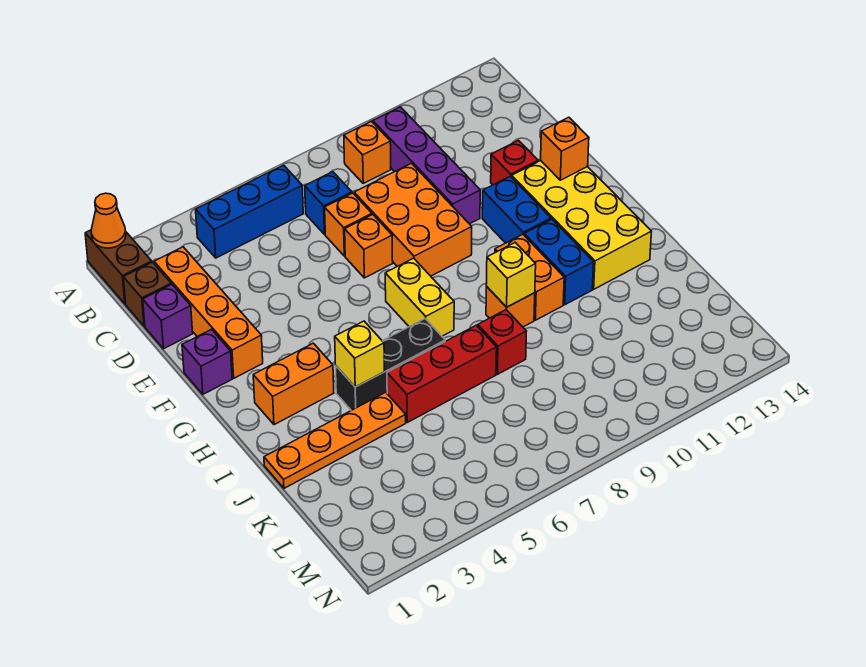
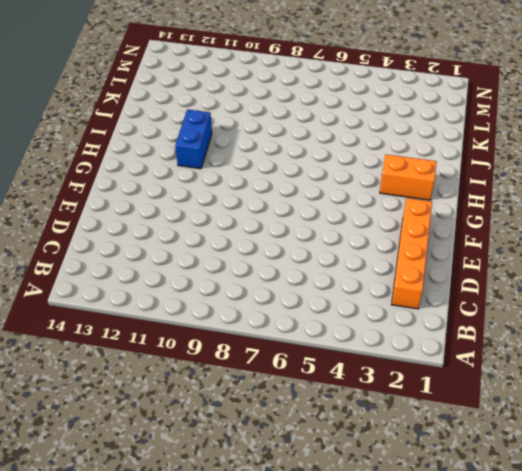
none -> brown 1x2 brick [85,230,152,304]
none -> blue 1x3 brick [196,165,303,258]
none -> orange 1x1 brick [344,121,391,183]

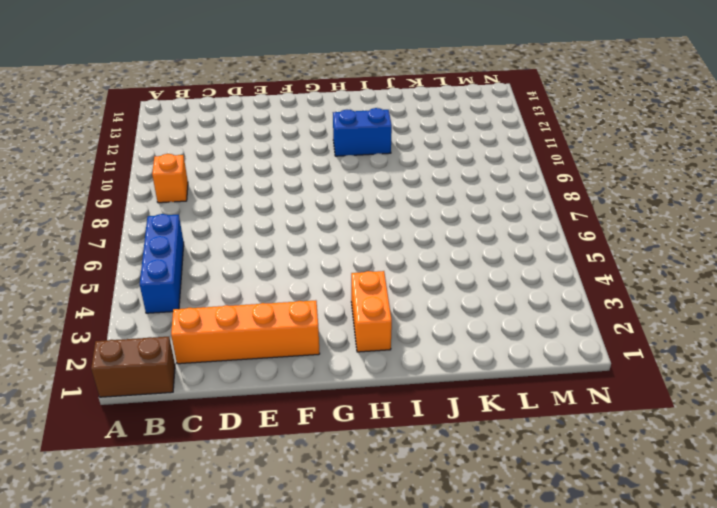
none -> purple 1x4 brick [373,107,480,224]
none -> brown 1x1 brick [123,262,171,326]
none -> blue 1x1 brick [305,172,352,235]

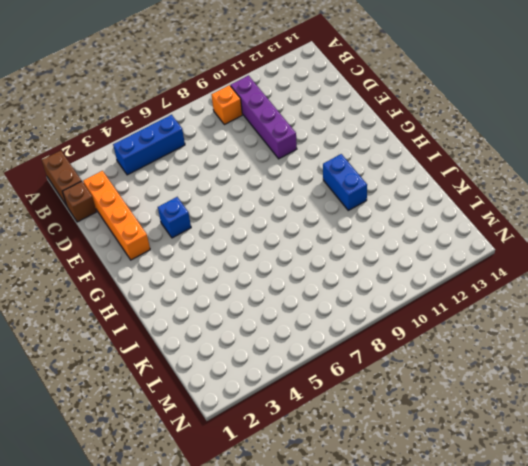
blue 1x1 brick [158,197,191,238] -> blue 1x1 brick moved to [305,172,352,235]
none -> purple 1x1 brick [143,284,193,349]
none -> orange 1x1 brick [325,193,372,256]
none -> orange 2x3 brick [354,163,472,276]

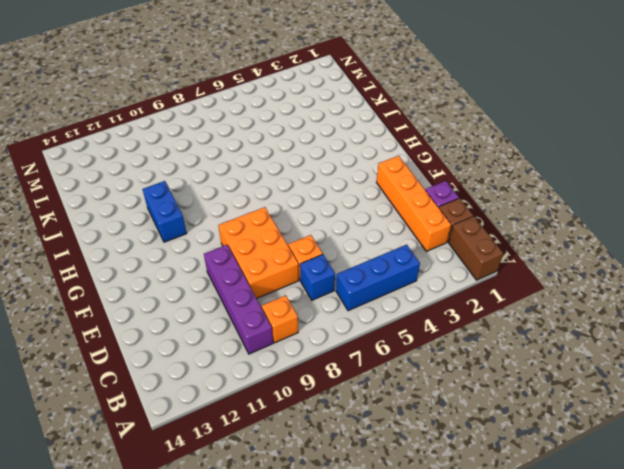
none -> orange 1x1 brick [345,215,393,278]
none -> red 1x1 brick [491,140,538,185]
none -> purple 1x1 brick [182,329,232,394]

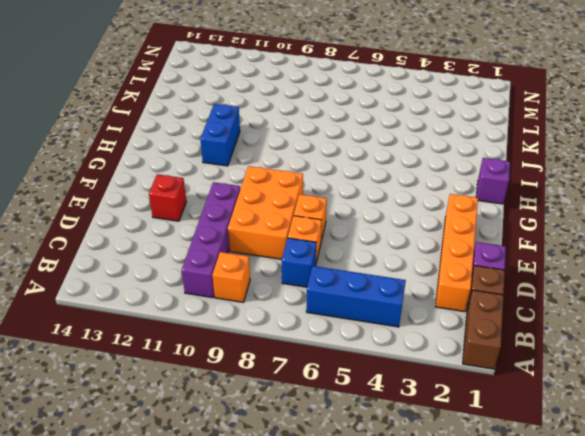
purple 1x1 brick [476,158,510,204] -> purple 1x1 brick moved to [182,329,232,394]
none -> blue 1x2 brick [482,176,551,243]
none -> yellow 2x4 brick [512,161,652,289]
none -> yellow 1x2 brick [385,258,454,336]

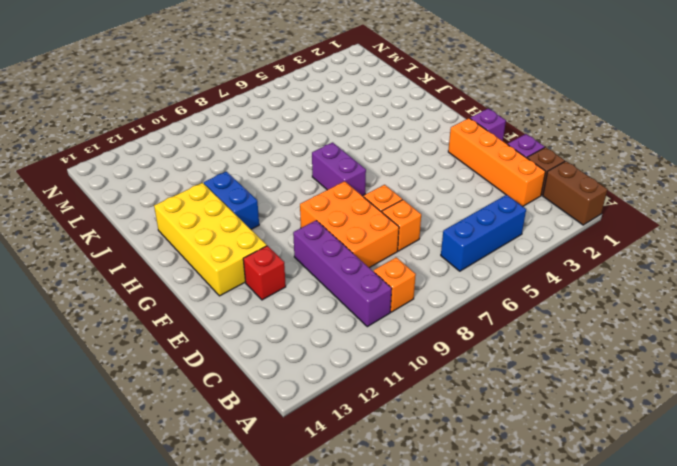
purple 1x2 brick [312,142,366,196] -> yellow 1x2 brick [385,258,454,336]
none -> blue 1x1 brick [305,172,352,235]
none -> blue 1x2 brick [482,176,551,243]
none -> orange 1x2 brick [253,343,334,425]

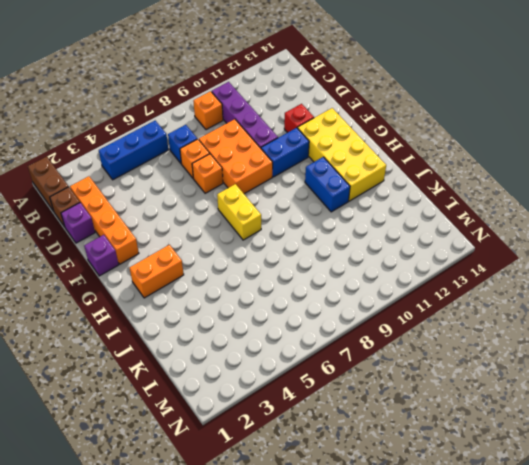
blue 1x2 brick [261,128,309,177] -> blue 1x2 brick turned to [482,176,551,243]
none -> orange 1x2 brick [495,234,564,320]
none -> black 1x3 brick [336,319,445,410]
none -> orange 1x1 brick [486,287,535,327]

